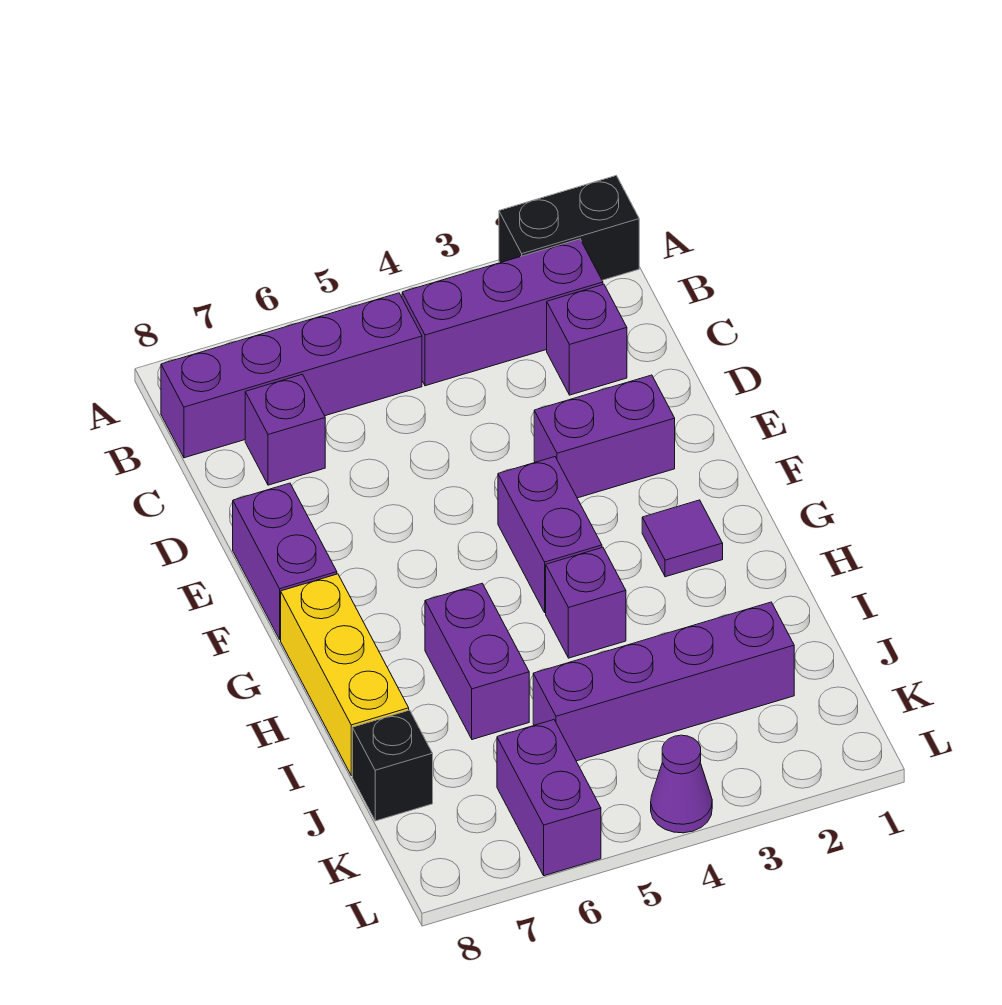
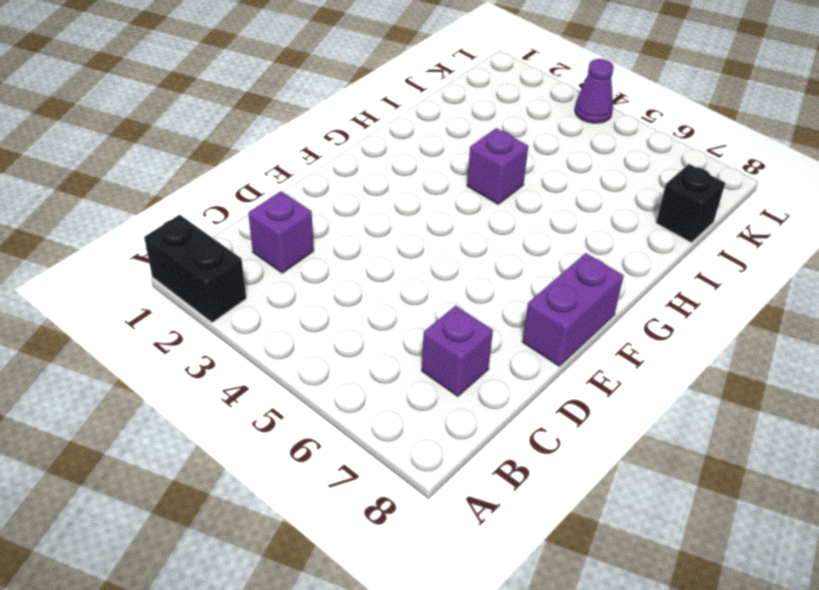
none -> purple 1x3 brick [402,239,603,386]
none -> purple 1x4 brick [161,293,422,458]
none -> purple 1x2 brick [534,375,675,498]

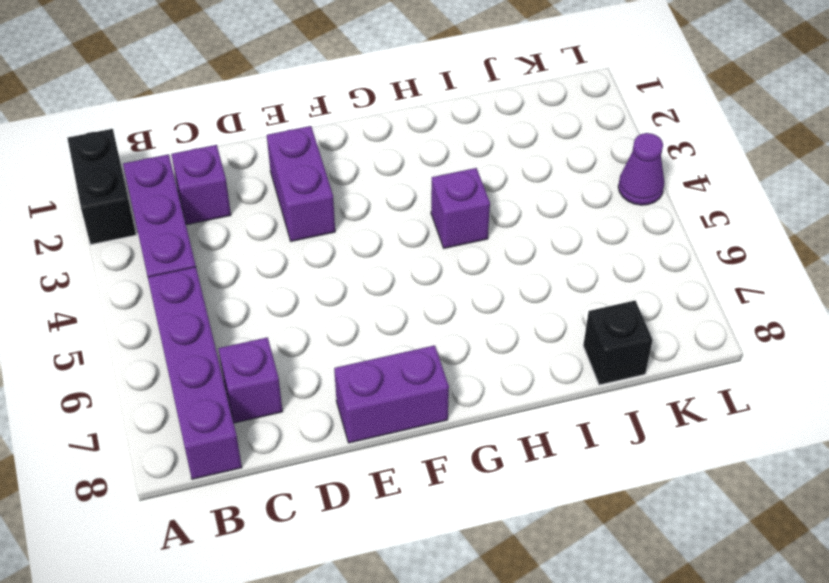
none -> purple 1x2 brick [498,457,602,613]
none -> purple 1x1 tile [642,500,723,577]
none -> yellow 1x3 brick [281,574,409,776]

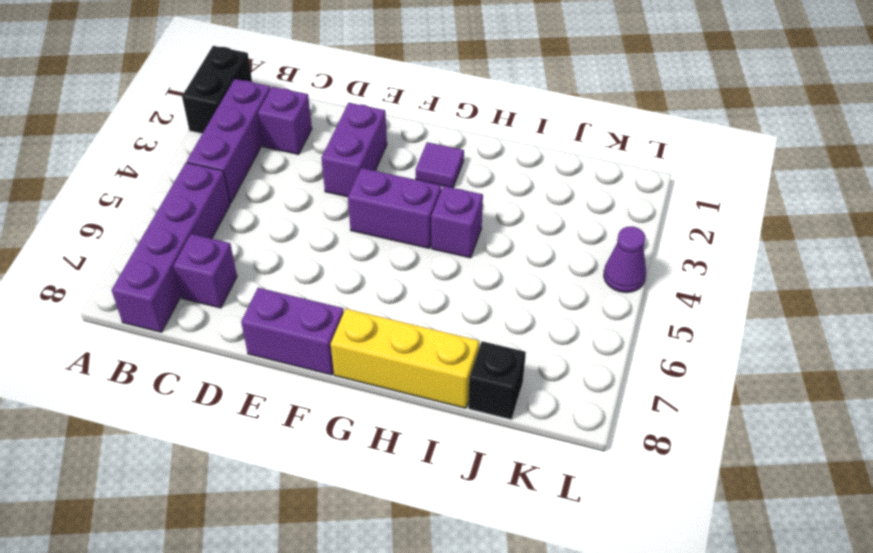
none -> purple 1x2 brick [425,583,529,740]
none -> purple 1x4 brick [533,602,794,761]
none -> purple 1x2 brick [497,720,601,876]

